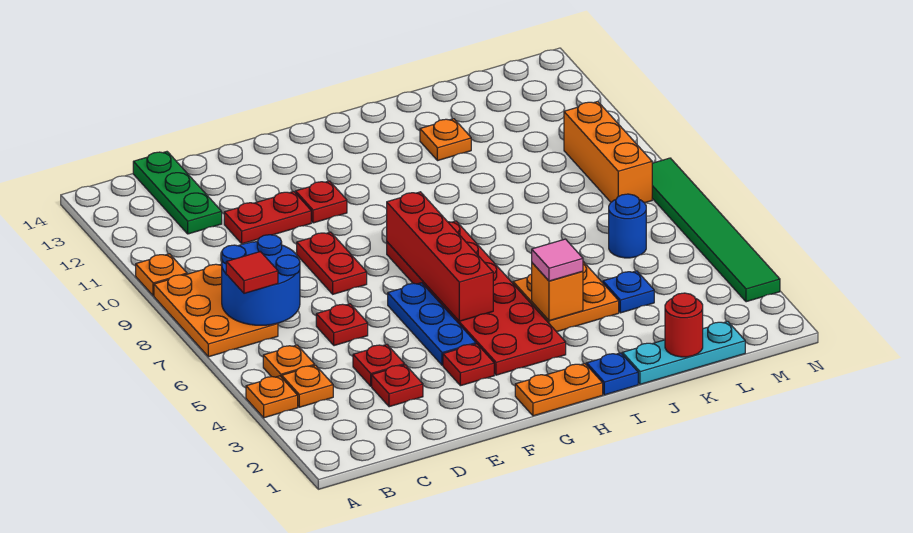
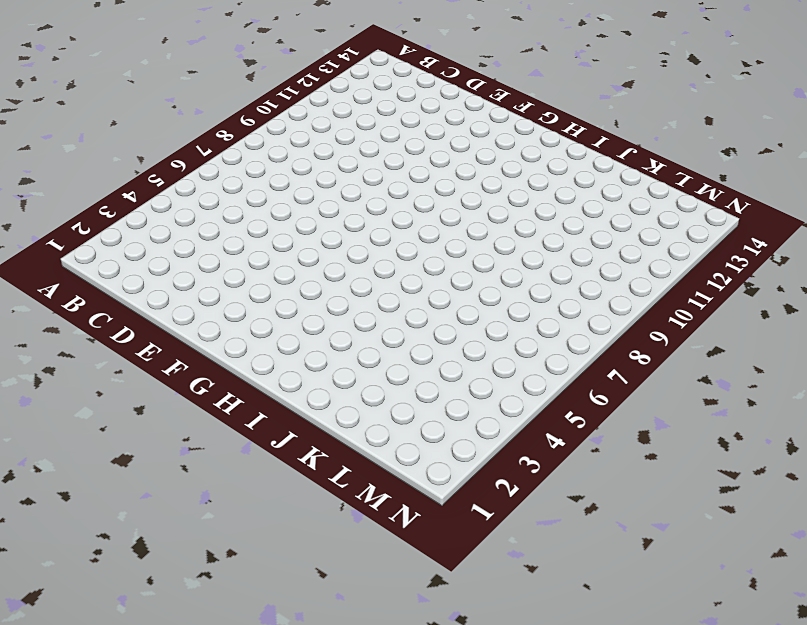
none -> orange 1x1 plate [246,376,298,418]
none -> orange 2x3 plate [154,264,278,357]
none -> orange 1x1 plate [136,254,187,296]
none -> orange 1x1 plate [282,365,333,407]

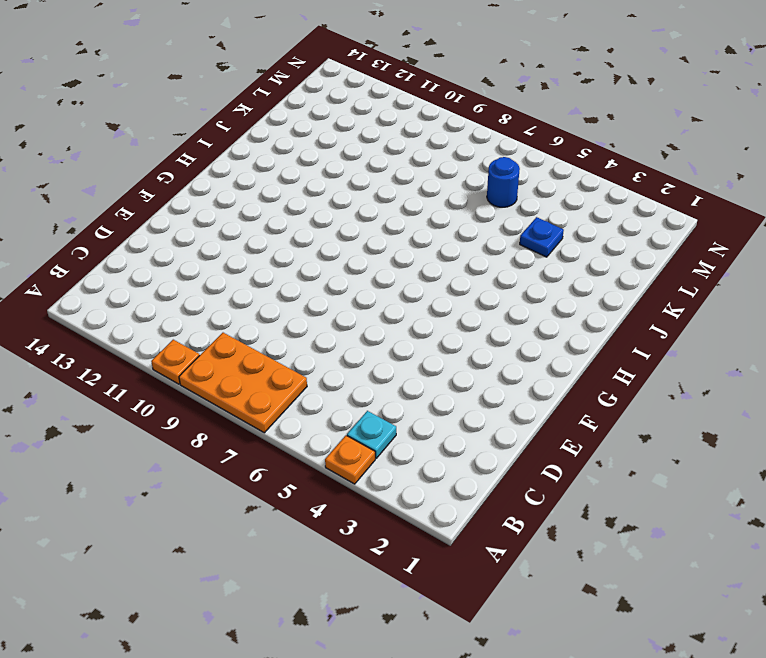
cyan 1x1 plate [347,411,396,458] -> orange 1x1 plate [282,365,333,407]
none -> orange 1x1 plate [263,345,315,377]
none -> green 1x3 plate [133,152,222,234]
none -> red 1x1 plate [372,365,423,407]
none -> red 1x1 plate [353,344,405,386]

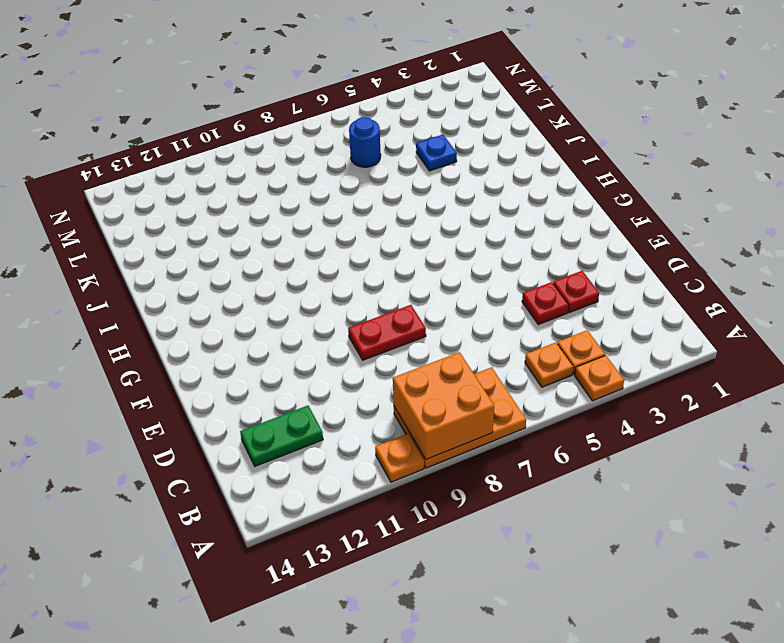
orange 2x2 brick [393,352,494,459] -> blue 2x2 round brick [222,235,300,325]
green 1x2 plate [240,406,323,466] -> green 1x3 plate [133,152,222,234]
none -> red 1x1 plate [316,304,368,346]
none -> red 1x2 plate [224,191,311,244]
none -> red 1x1 plate [443,344,494,386]
none -> blue 1x3 plate [388,283,476,365]

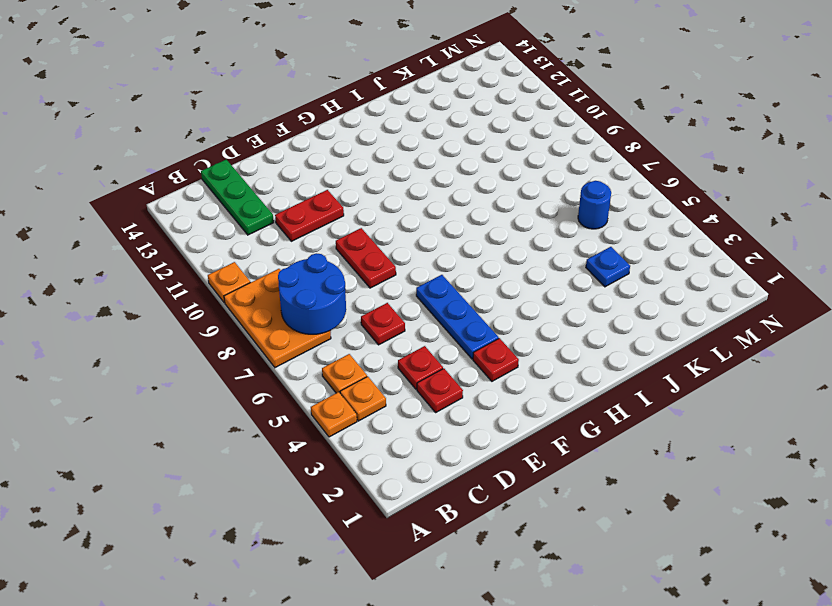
none -> red 1x1 plate [296,181,347,223]
none -> orange 1x2 plate [515,364,603,416]
none -> red 2x6 plate [387,221,566,375]
none -> blue 1x1 plate [587,353,638,395]

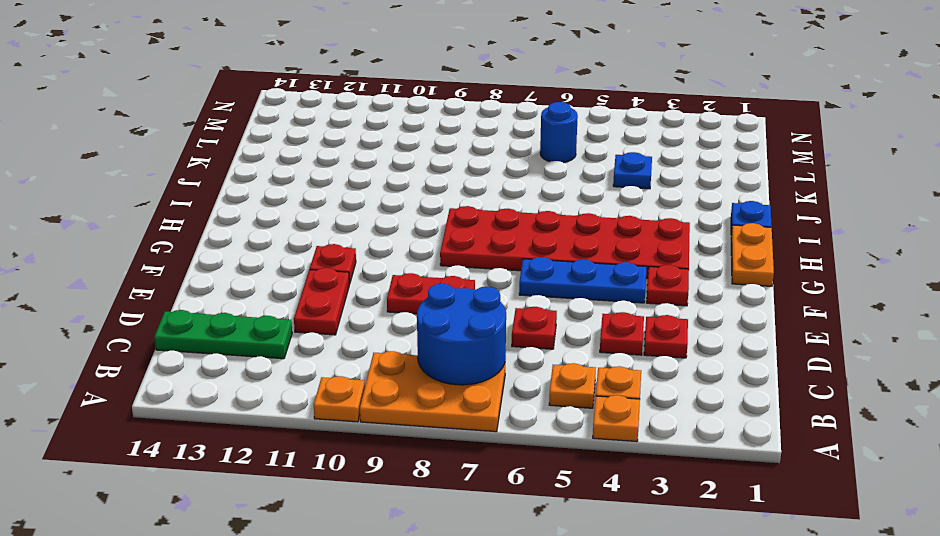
none -> orange 2x2 plate [513,262,619,332]
none -> cyan 1x3 plate [622,321,745,384]
none -> orange 1x1 plate [420,119,471,161]
none -> orange 1x3 brick [564,101,652,203]

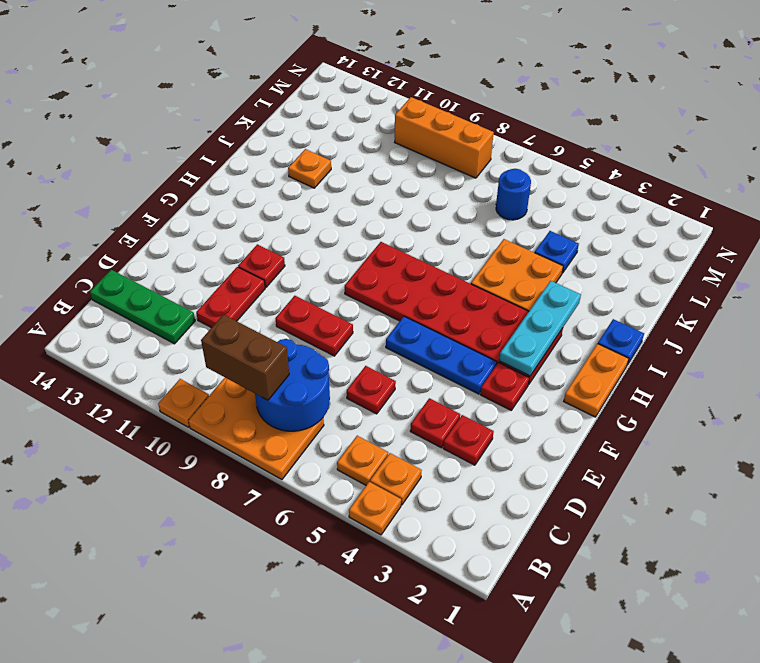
brown 1x2 brick [201,315,289,400] -> none
cyan 1x3 plate [499,281,581,376] -> cyan 1x3 plate moved to [622,321,745,384]
none -> green 1x6 tile [652,158,780,302]
none -> red 1x4 brick [387,192,493,321]
none -> orange 1x1 brick [532,263,583,321]
none -> red 1x1 round brick [665,293,703,357]

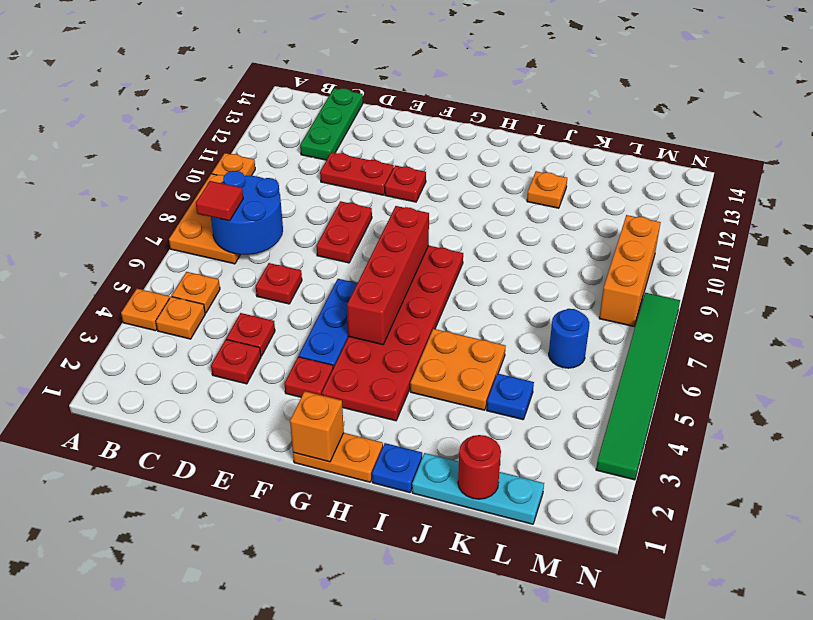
orange 1x1 brick [290,391,344,462] -> orange 1x1 brick moved to [532,263,583,321]
none -> pink 1x1 tile [532,239,583,281]

